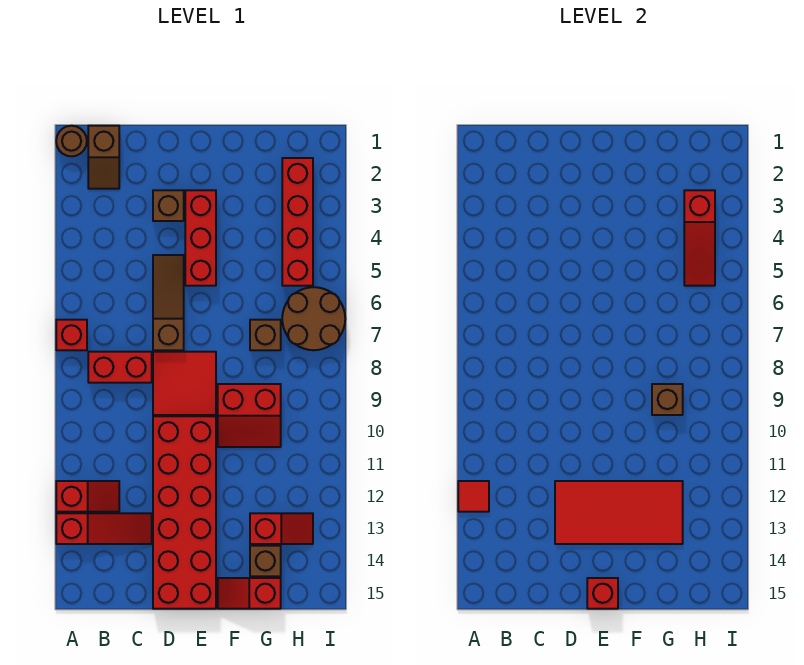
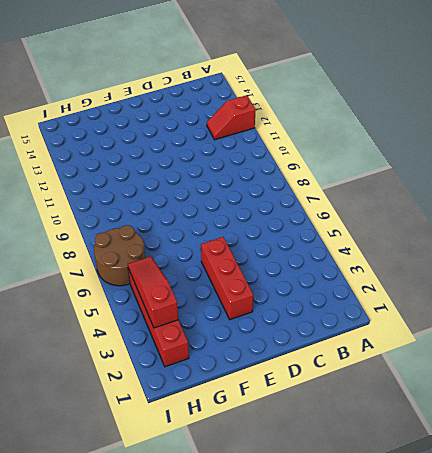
none -> brown 1x1 round brick [56,126,87,156]
none -> red 1x1 brick [56,320,87,350]
none -> red 1x3 slope [56,513,152,544]

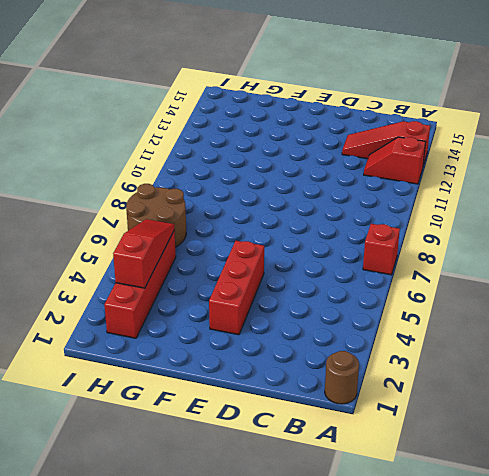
none -> brown 1x2 slope [88,126,119,189]
none -> red 1x2 brick [88,352,152,383]
none -> brown 1x1 brick [153,190,184,221]

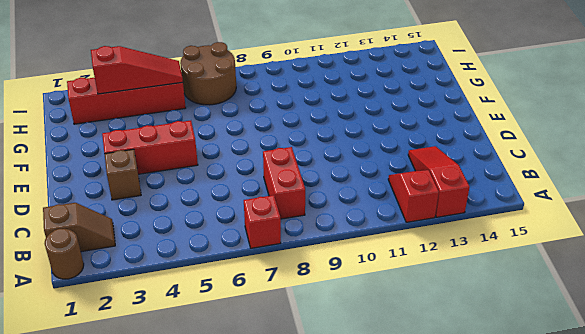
none -> brown 1x3 slope [153,255,184,350]
none -> red 2x2 tile [153,352,216,415]
none -> red 2x6 brick [153,416,216,609]

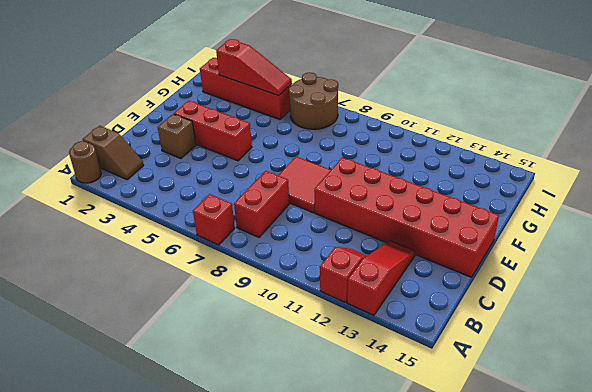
none -> brown 1x3 slope [153,255,184,350]
none -> red 2x2 slope [218,384,281,447]
none -> red 1x2 slope [218,578,281,609]

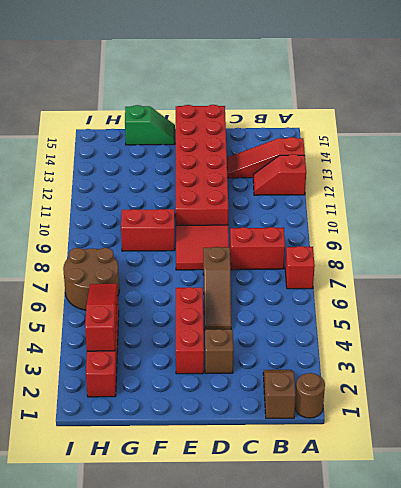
green 1x2 slope [125,105,175,145] -> red 1x2 slope [218,578,281,609]
none -> brown 1x1 brick [250,320,281,350]
none -> red 1x2 slope [250,513,313,544]
none -> brown 1x1 brick [250,546,281,576]

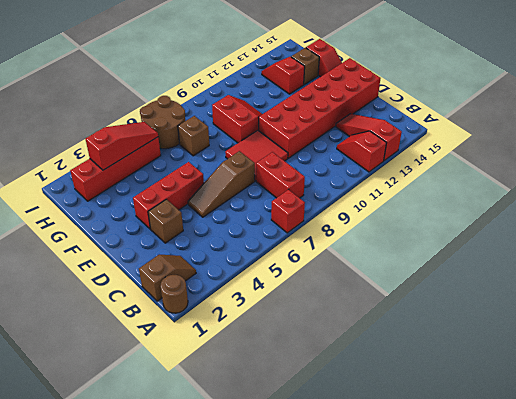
none -> red 1x1 tile [458,481,489,512]
none -> red 2x4 tile [555,481,683,544]
none -> red 1x1 brick [587,578,618,609]

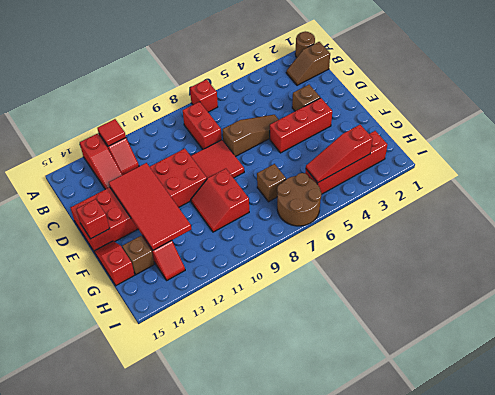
none -> brown 1x1 brick [652,384,683,415]

